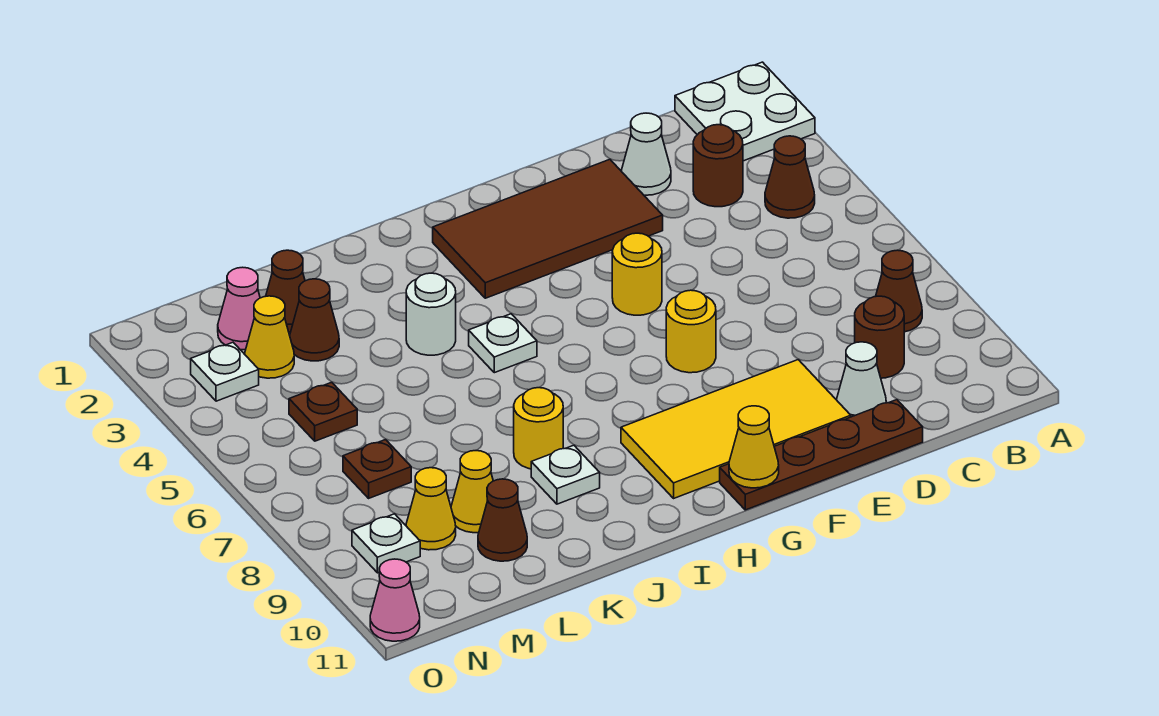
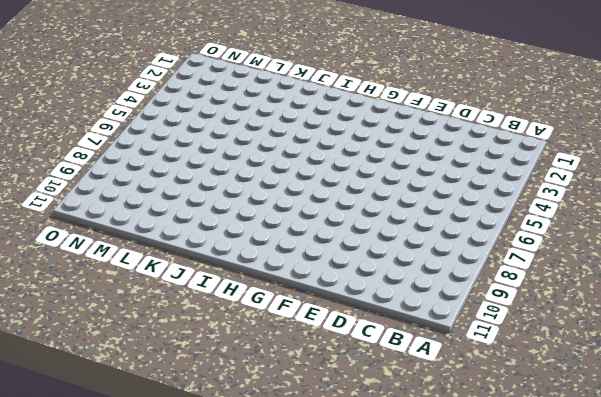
none -> white 2x2 plate [675,62,815,161]
none -> brown 1x1 cone [765,136,815,218]
none -> brown 1x1 cone [876,250,922,332]

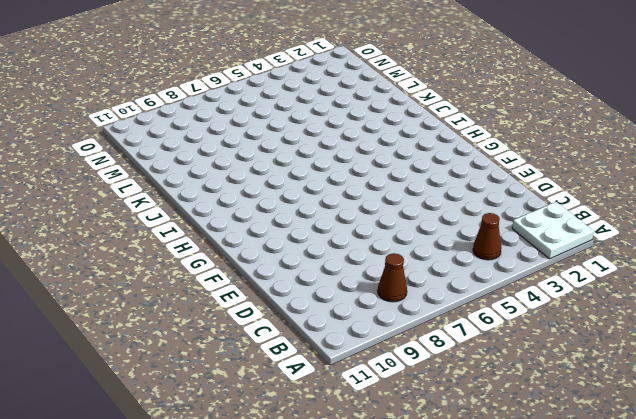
none -> brown 1x1 round brick [693,125,743,207]
none -> brown 1x1 round brick [855,296,904,378]
none -> white 1x1 cone [622,113,671,195]

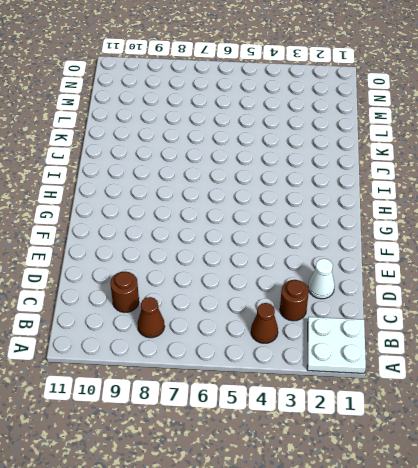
none -> white 1x1 cone [837,342,886,417]
none -> brown 1x4 plate [720,400,923,510]
none -> brown 2x4 tile [433,159,663,298]

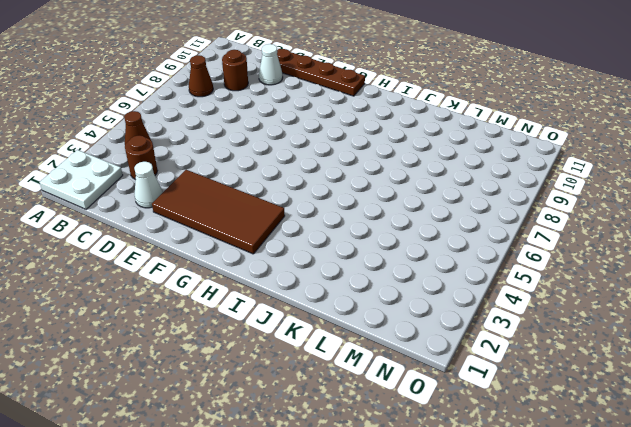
none -> yellow 2x4 tile [621,360,851,498]
none -> yellow 1x1 round brick [612,233,662,315]
none -> yellow 1x1 round brick [666,290,716,373]

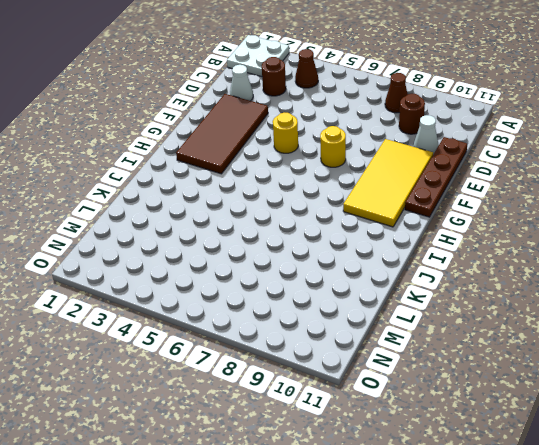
none -> white 1x1 plate [469,314,537,373]
none -> white 1x1 round brick [406,273,456,355]
none -> yellow 1x1 round brick [514,388,563,469]

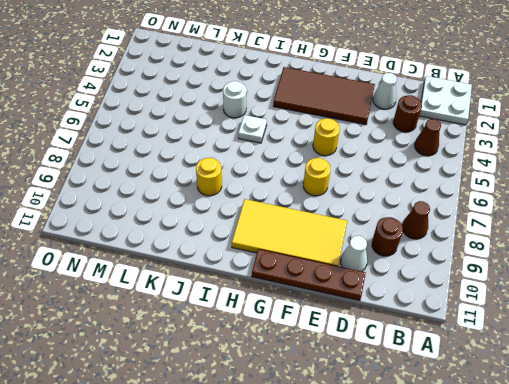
none -> white 1x1 plate [531,445,600,504]
none -> brown 1x1 cone [266,250,305,332]
none -> brown 1x1 cone [290,279,339,361]

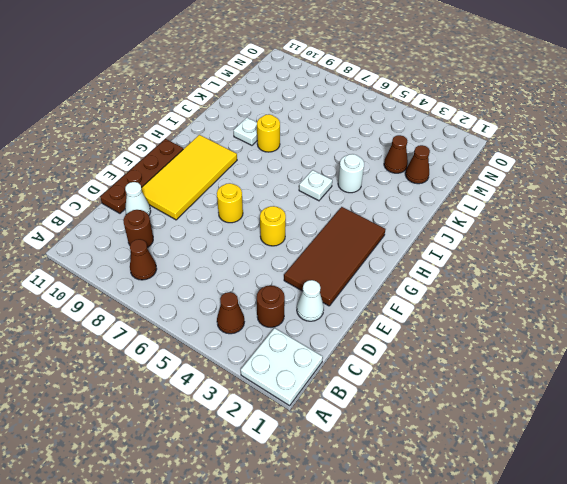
none -> yellow 1x1 cone [451,451,493,533]
none -> brown 1x1 cone [478,479,527,561]
none -> pink 1x1 cone [218,267,260,350]

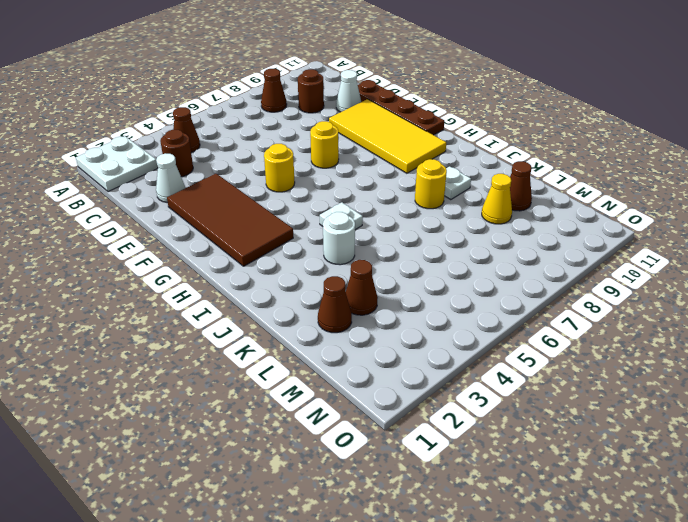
none -> pink 1x1 cone [218,267,260,350]
none -> yellow 1x1 cone [245,296,294,378]
none -> brown 1x1 plate [289,382,357,441]

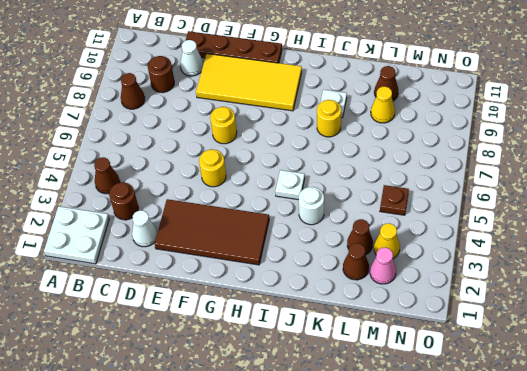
none -> brown 1x1 plate [343,440,411,498]
none -> yellow 1x1 cone [406,468,456,550]
none -> white 1x1 plate [191,342,259,401]

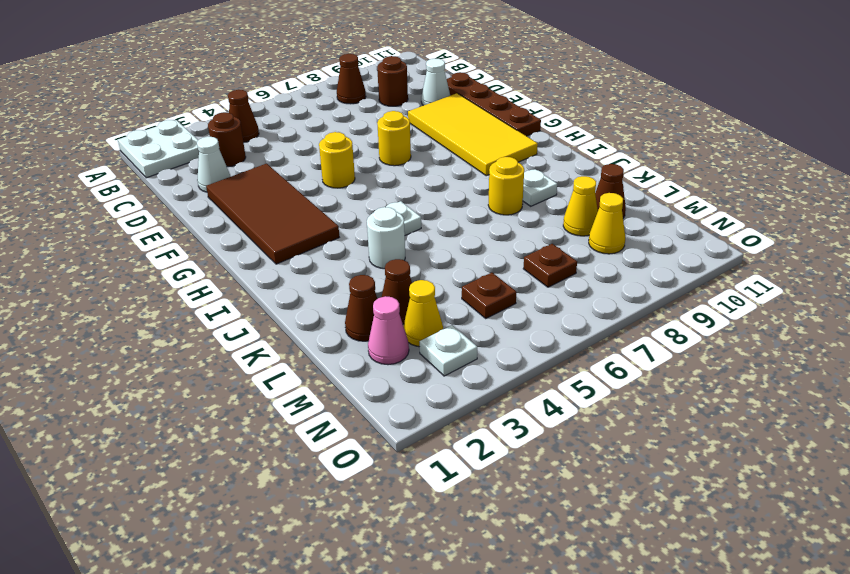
none -> white 1x1 plate [352,514,420,573]
none -> pink 1x1 cone [370,559,420,641]
none -> yellow 1x1 cone [729,406,779,488]

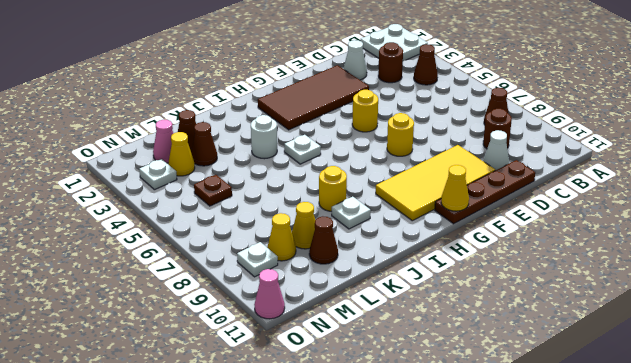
none -> brown 1x1 plate [343,440,411,498]

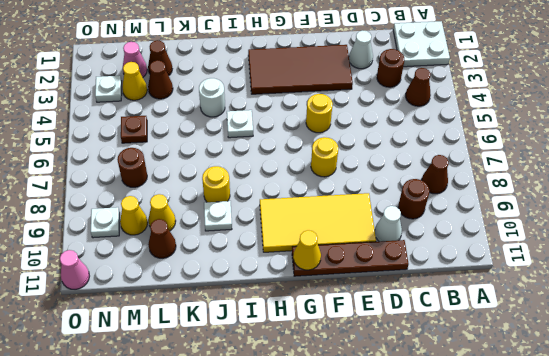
brown 1x1 round brick [117,148,147,187] -> brown 1x1 plate [343,440,411,498]

